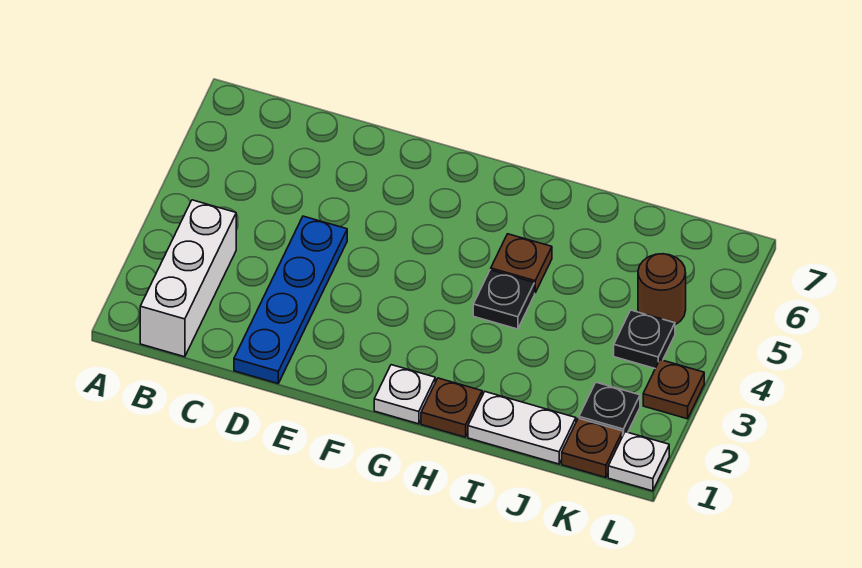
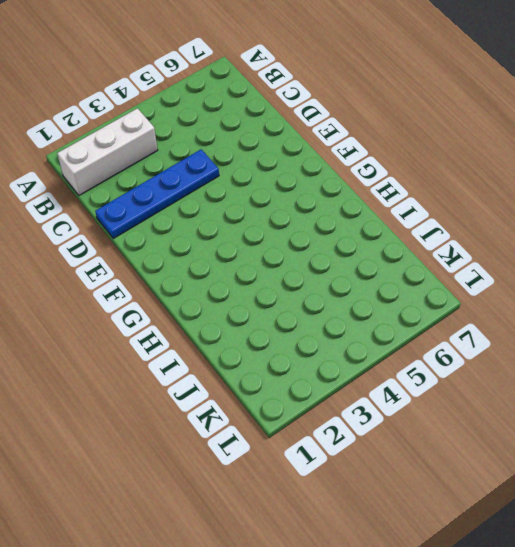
none -> white 1x1 plate [374,365,435,424]
none -> brown 1x1 plate [421,378,482,437]
none -> black 1x1 plate [473,270,535,329]

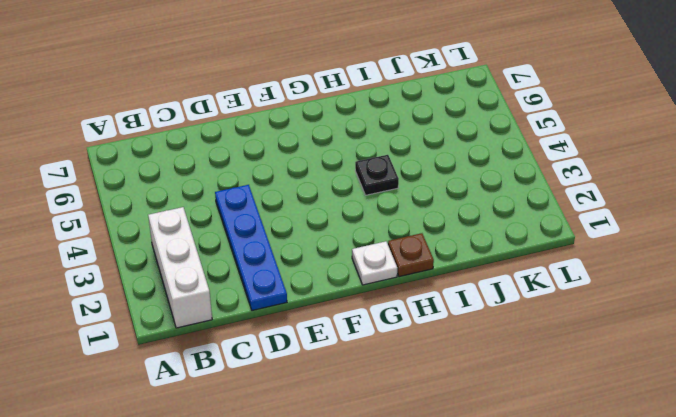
none -> brown 1x1 plate [491,234,552,293]
none -> white 1x2 plate [468,392,576,464]
none -> brown 1x1 plate [562,418,623,477]

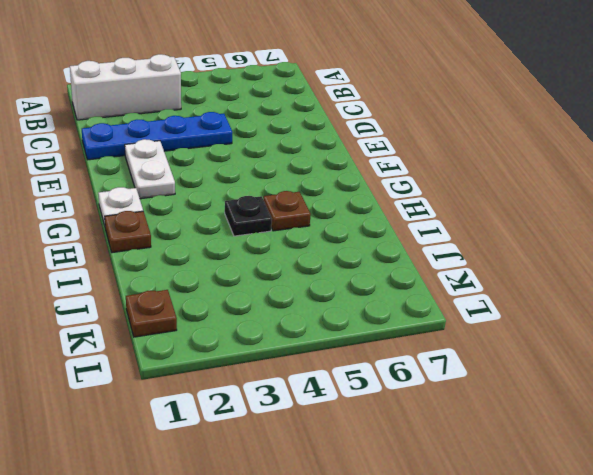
white 1x2 plate [125,139,175,199] -> white 1x2 plate moved to [468,392,576,464]
none -> black 1x1 plate [579,382,640,435]
none -> black 1x1 plate [614,310,675,368]
none -> brown 1x1 round brick [638,254,686,325]

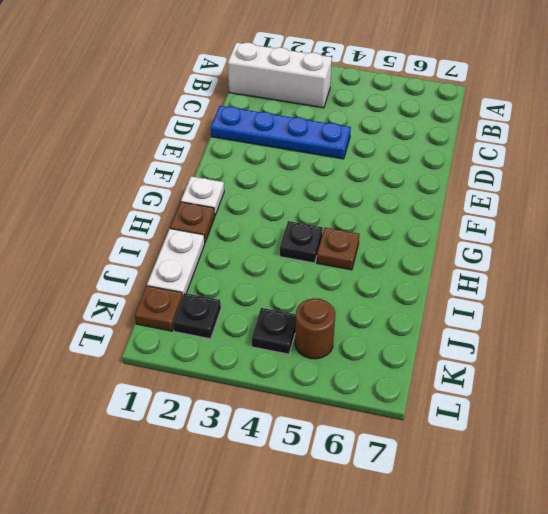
none -> white 1x1 plate [608,432,669,491]
none -> brown 1x1 plate [643,360,704,419]

